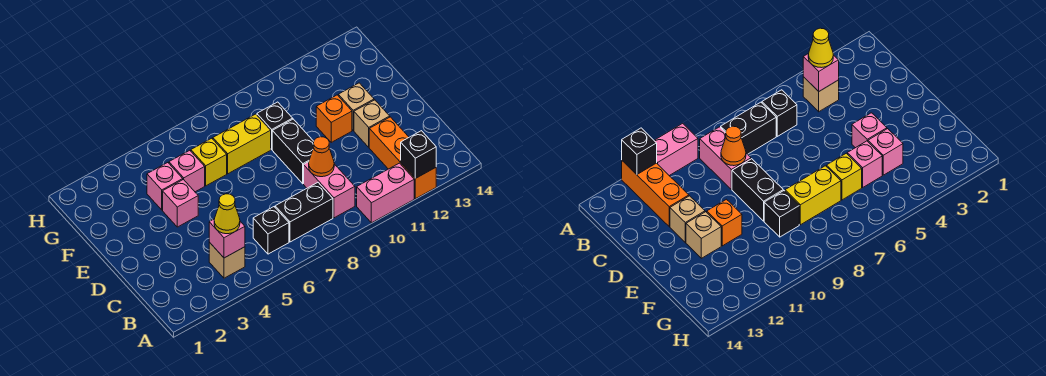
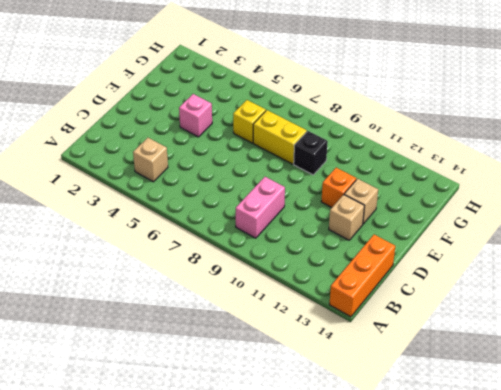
orange 1x3 brick [329,235,395,317] -> orange 1x3 brick moved to [369,117,436,199]
none -> pink 1x2 brick [357,163,414,223]
none -> black 1x1 brick [253,207,289,254]
none -> black 1x2 brick [275,183,333,242]

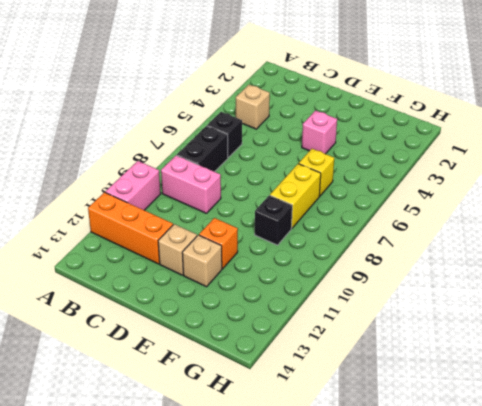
none -> black 1x2 brick [272,119,314,184]
none -> pink 1x1 brick [147,163,183,210]
none -> pink 1x1 brick [169,150,205,192]

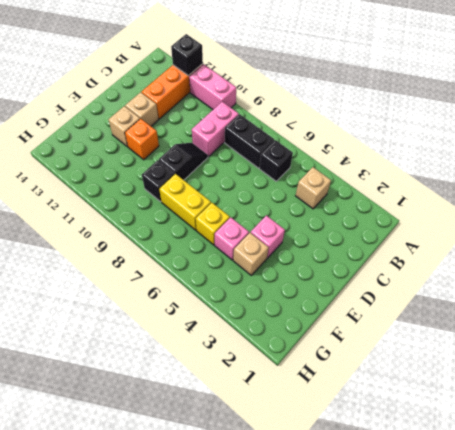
black 1x2 slope [159,143,208,180] -> black 1x2 brick [272,119,314,184]
tan 1x1 brick [233,233,269,275] -> pink 1x1 brick [147,163,183,210]
none -> pink 1x1 brick [209,219,245,258]
none -> orange 1x1 cone [309,137,334,177]
none -> yellow 1x1 cone [214,194,240,234]

